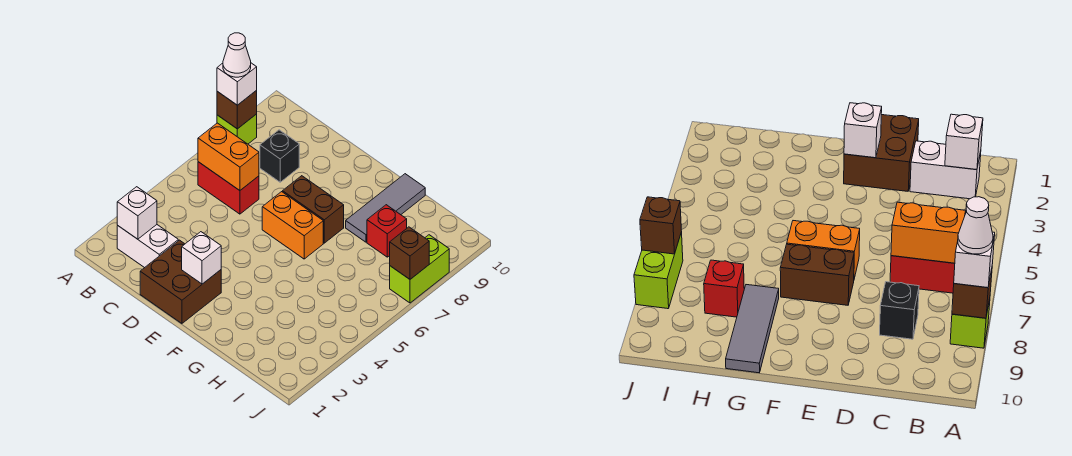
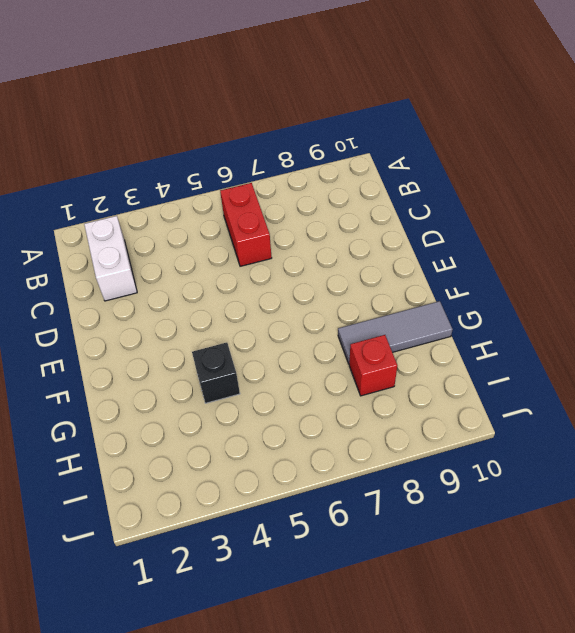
black 1x1 brick [192,343,240,403] -> black 1x1 brick moved to [260,130,299,182]
none -> lime 1x1 brick [217,114,257,144]
none -> brown 2x2 brick [140,240,221,323]
none -> orange 1x2 brick [262,192,323,259]

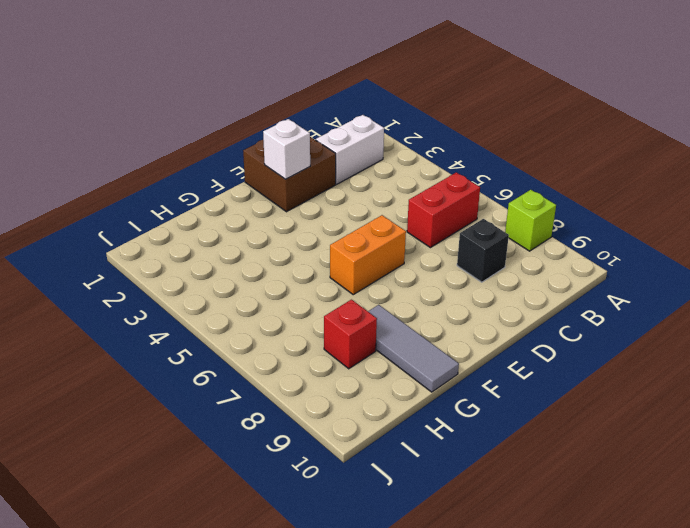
none -> brown 1x2 brick [283,176,344,243]
none -> lime 1x2 brick [390,235,449,303]
none -> brown 1x1 brick [217,90,257,129]

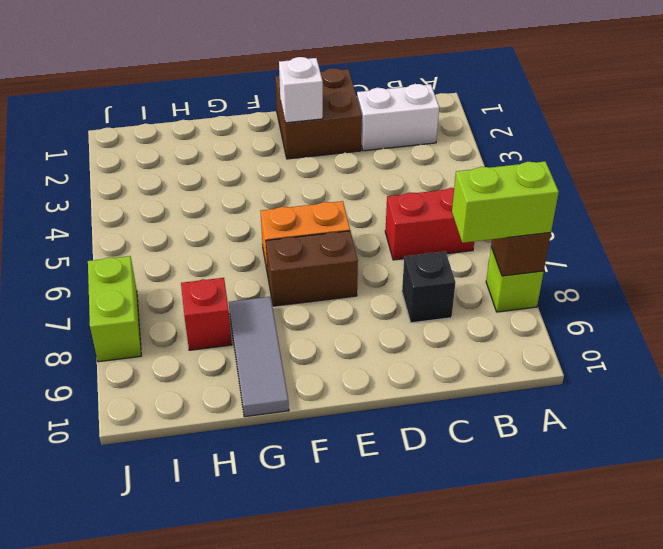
lime 1x2 brick [452,161,559,243] -> white 1x1 brick [217,63,257,105]
none -> white 1x1 brick [117,187,157,239]
none -> orange 1x2 brick [198,123,259,190]
none -> brown 1x1 brick [390,227,429,279]

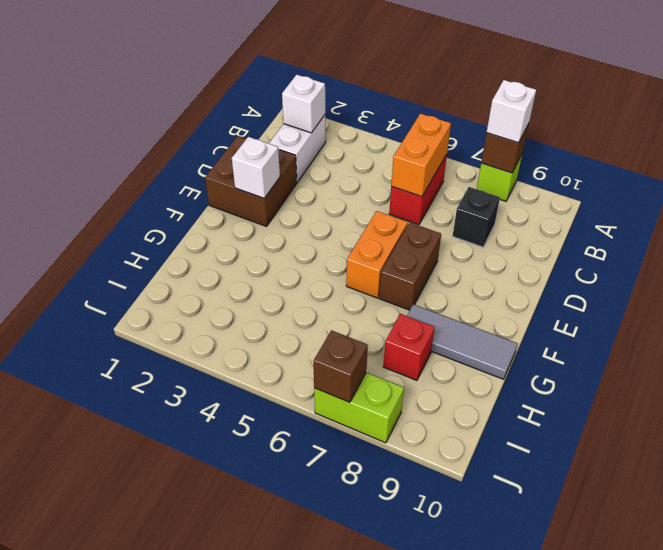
none -> white 1x1 cone [223,33,251,77]

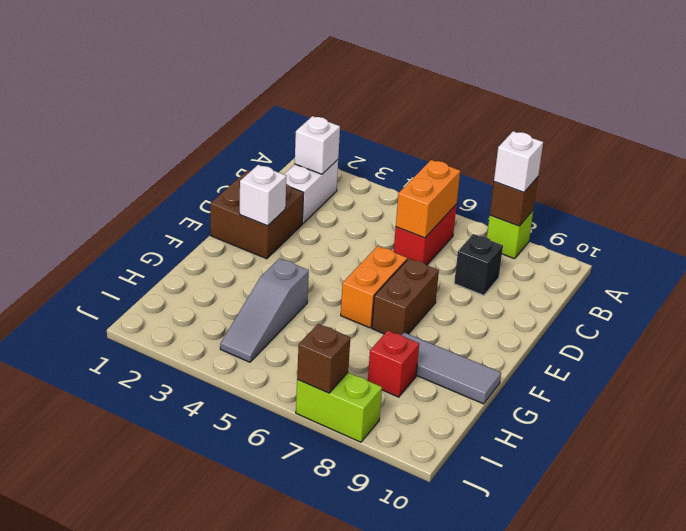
grey 1x3 slope [220,258,309,362] -> none
none -> white 1x1 cone [223,33,251,77]

